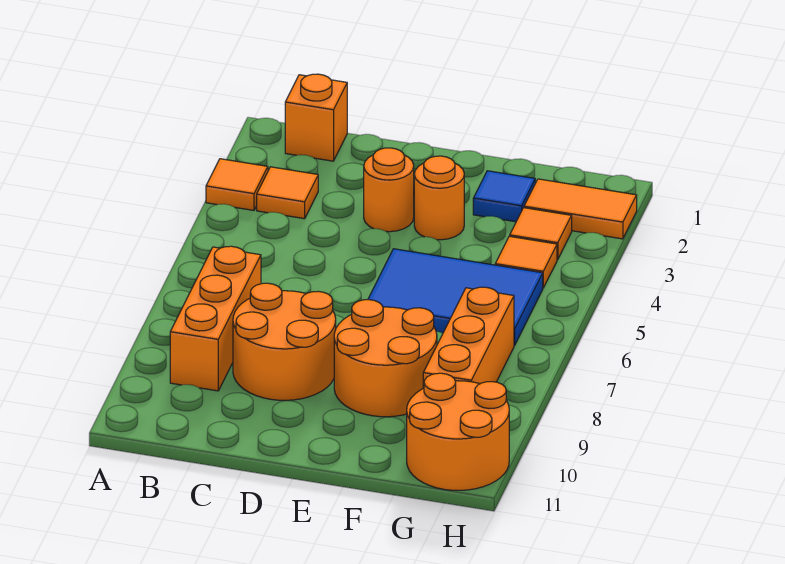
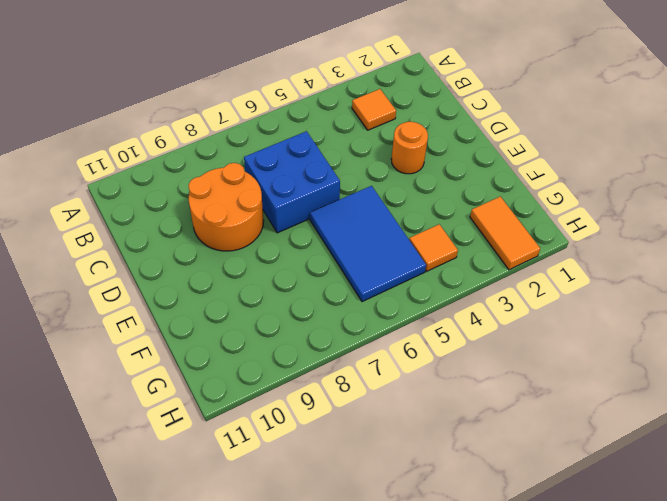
blue 2x2 brick [244,131,340,233] -> none
none -> orange 1x1 tile [206,159,268,210]
none -> orange 1x1 brick [285,74,347,161]
none -> orange 1x3 brick [170,246,261,391]

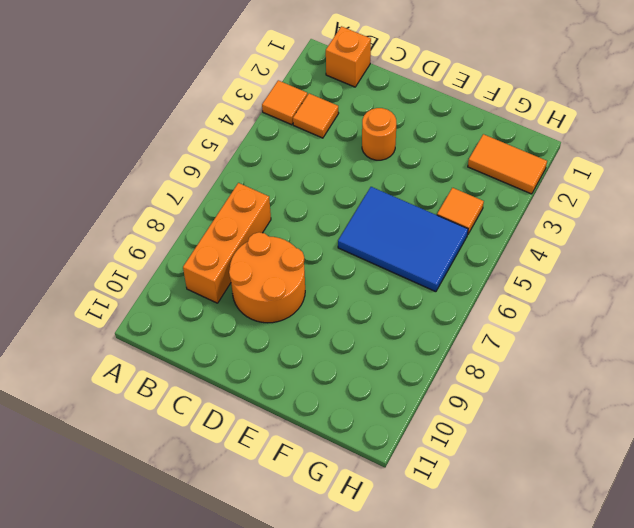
none -> orange 1x1 round brick [414,156,464,240]
none -> orange 2x2 round brick [334,300,437,417]
none -> blue 1x1 tile [473,171,535,222]

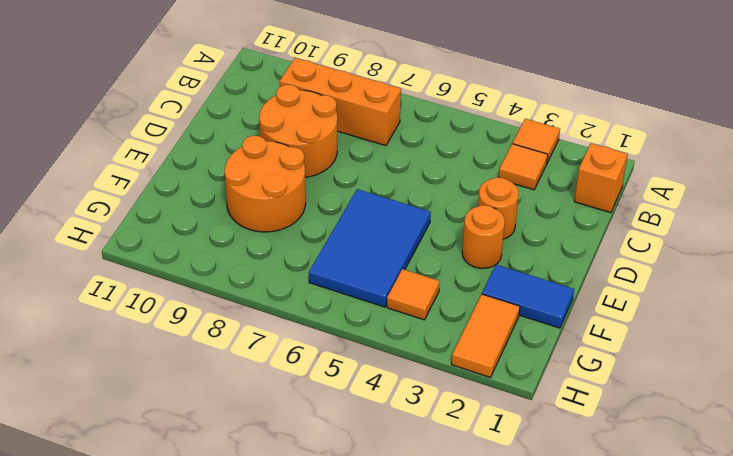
blue 1x2 tile [482,265,574,328] -> blue 1x1 tile [473,171,535,222]
none -> orange 1x1 tile [510,208,572,259]
none -> orange 1x3 brick [423,287,514,388]
none -> orange 2x2 round brick [407,373,509,490]

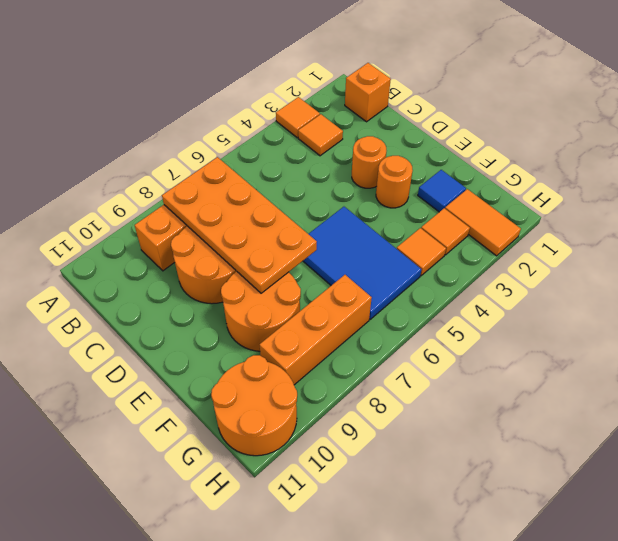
orange 2x4 plate [162,157,317,293] -> none

